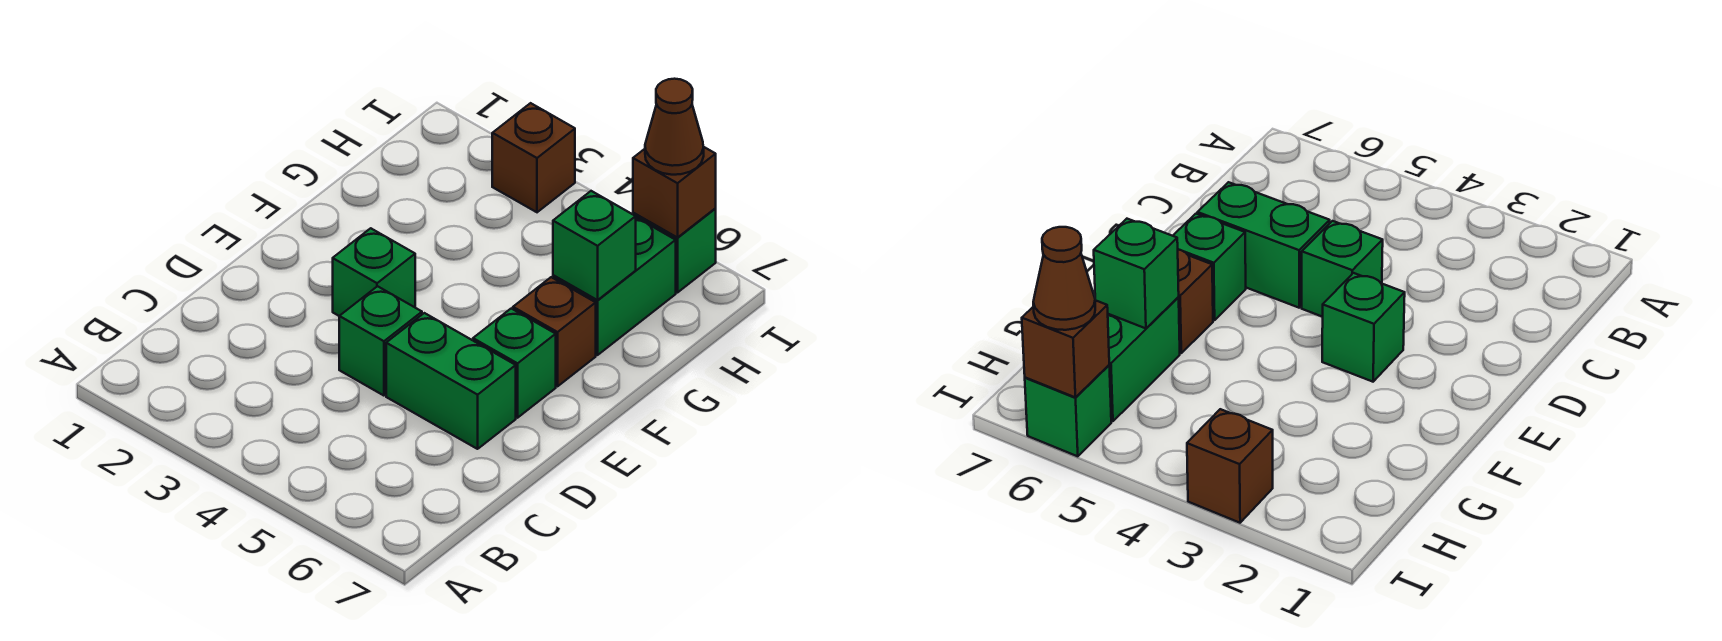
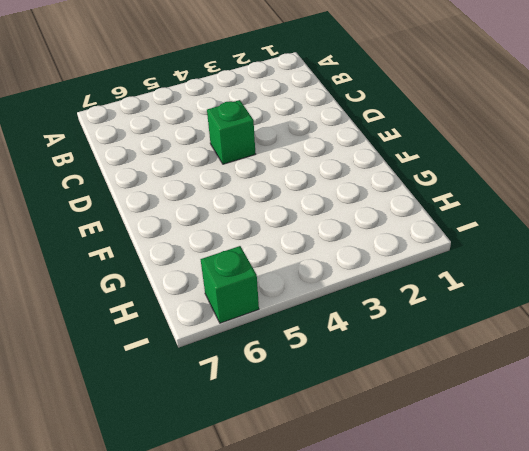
none -> green 1x2 brick [386,313,516,449]
none -> green 1x1 brick [333,228,415,316]

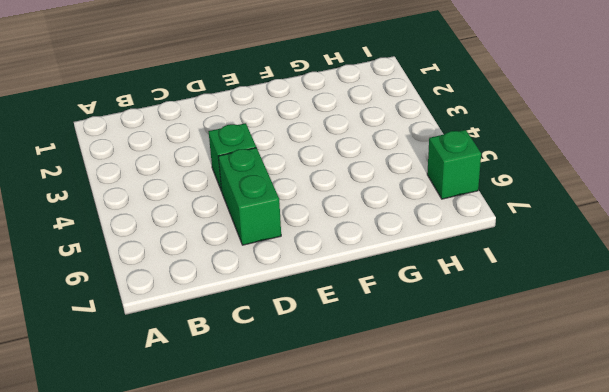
none -> green 1x1 brick [333,228,415,316]
none -> green 1x1 brick [473,309,556,418]

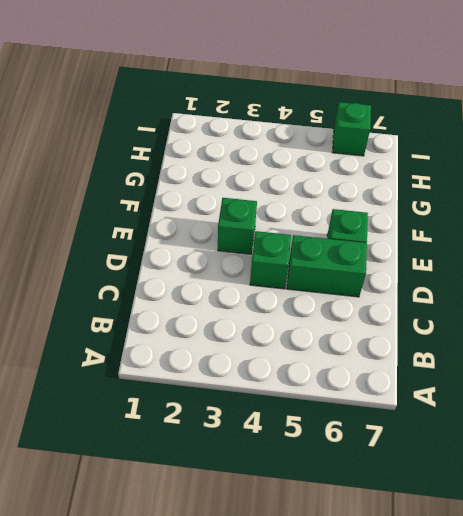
none -> brown 1x1 brick [513,277,596,386]
none -> green 1x2 brick [553,218,676,355]

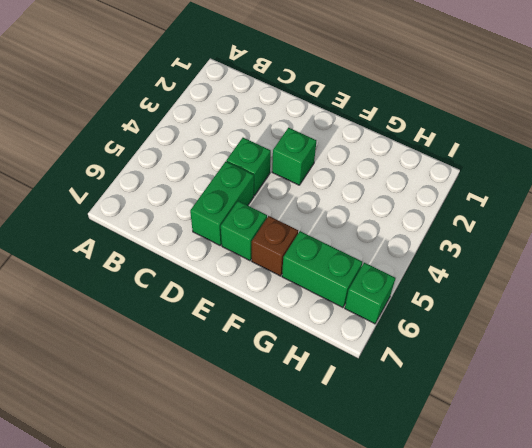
none -> brown 1x1 brick [492,103,575,212]
none -> green 1x1 brick [553,191,636,300]

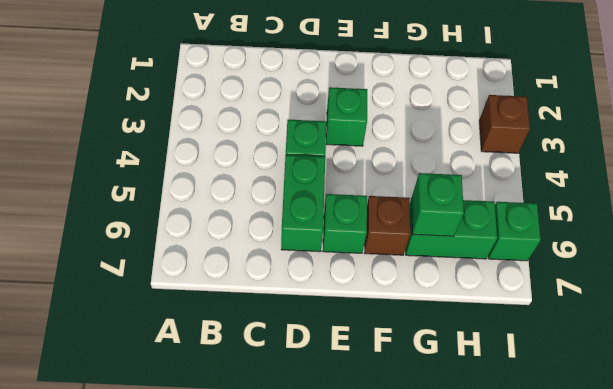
none -> brown 1x1 brick [633,147,716,238]
none -> brown 1x1 cone [645,79,704,175]

